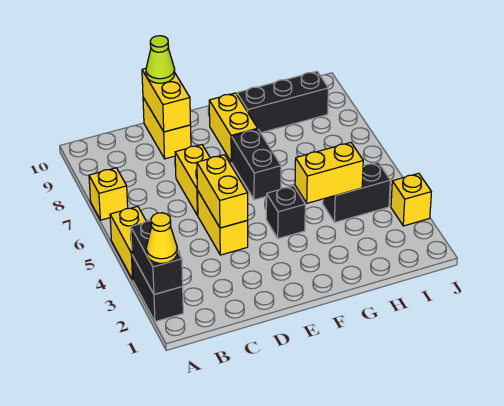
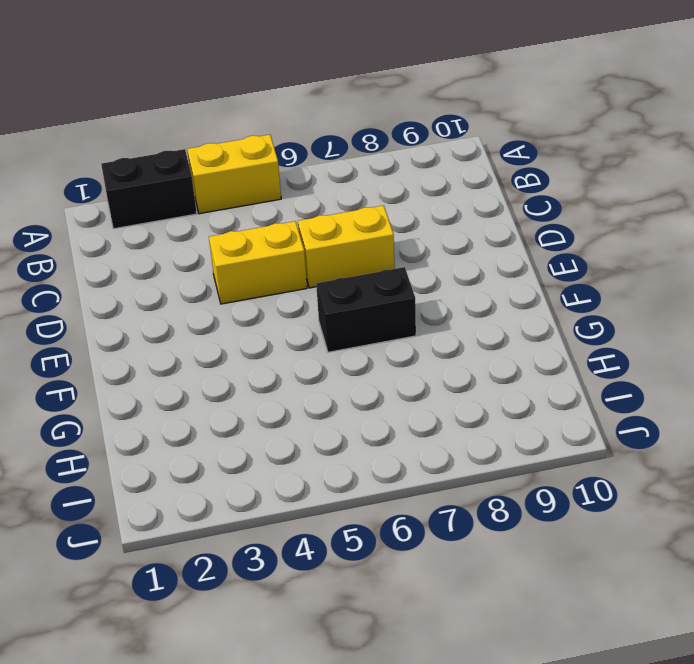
none -> yellow 1x1 brick [89,168,128,220]
none -> yellow 1x2 brick [143,98,191,159]
none -> black 1x1 brick [266,186,305,239]

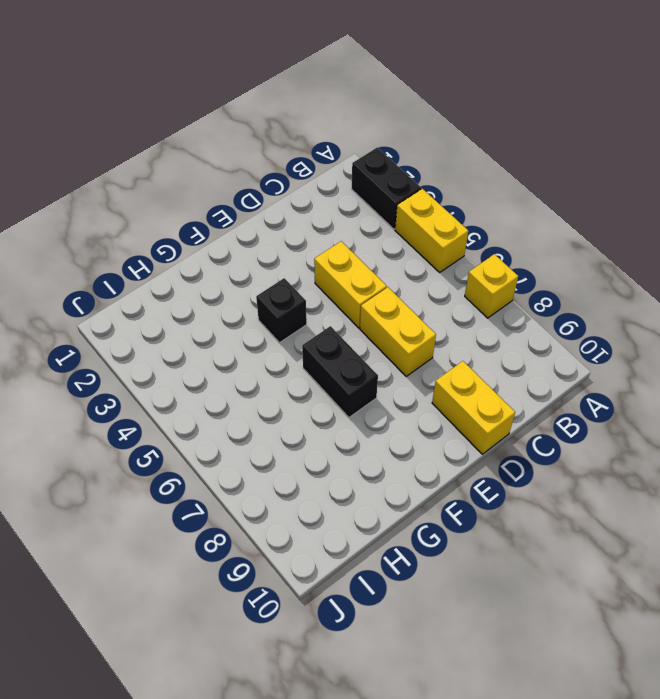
none -> yellow 1x2 brick [209,93,258,162]
none -> black 1x3 brick [237,71,329,133]
none -> black 1x2 brick [323,162,390,223]

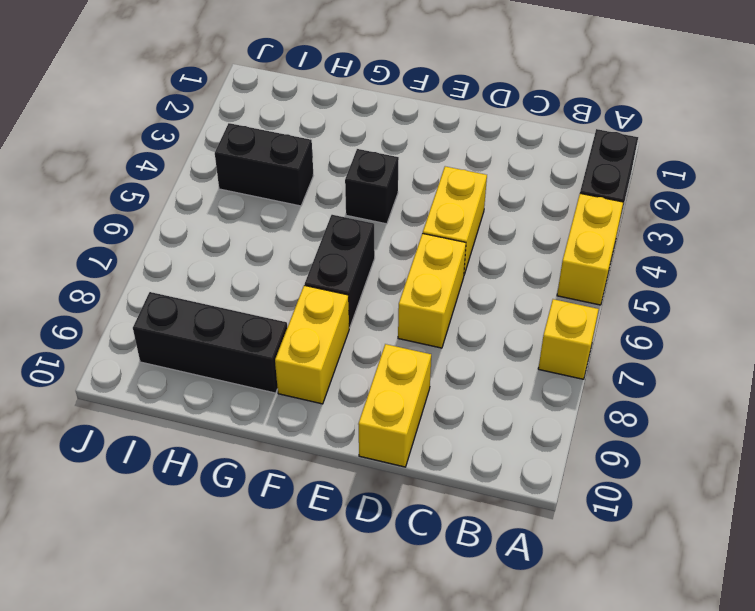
none -> yellow 1x1 brick [391,173,431,226]
none -> black 1x2 brick [131,221,183,295]
none -> yellow 1x2 brick [197,155,248,228]

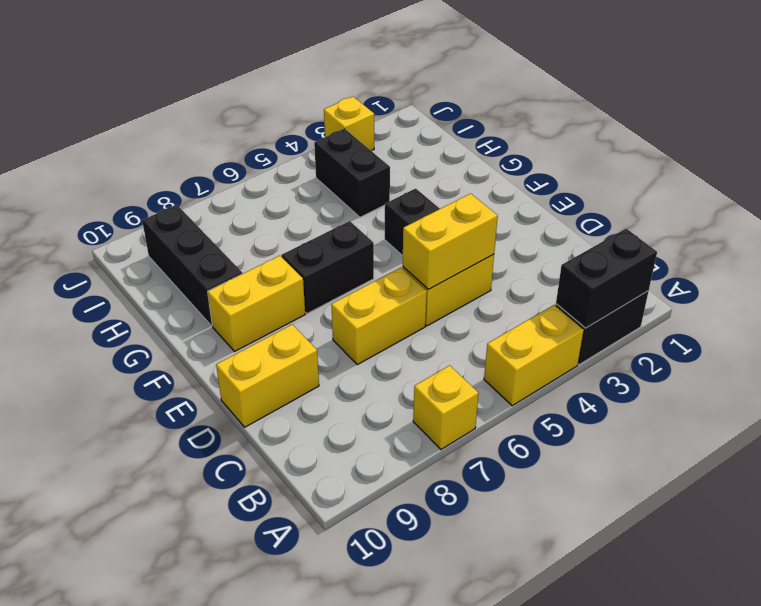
none -> yellow 1x2 brick [142,68,191,132]
none -> yellow 1x2 brick [295,142,363,203]
none -> yellow 1x1 cone [146,213,177,263]

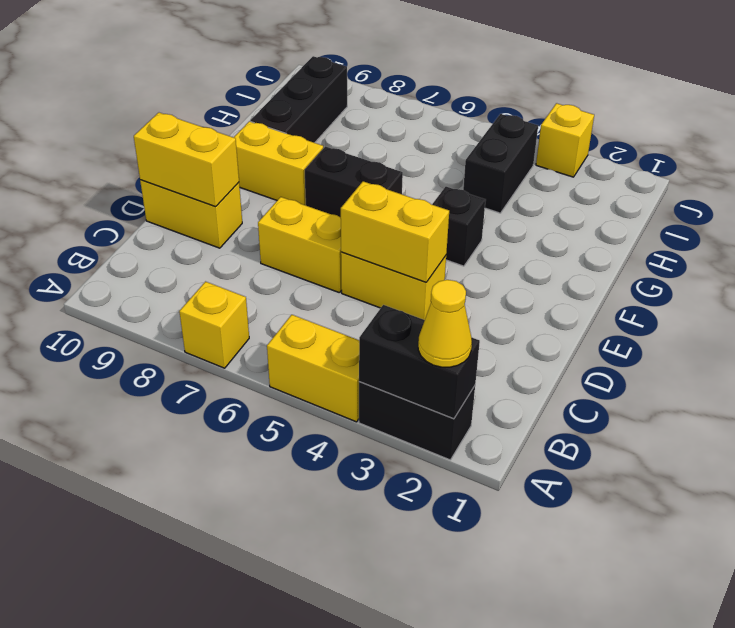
none -> yellow 1x2 brick [295,142,363,203]
none -> lime 1x1 cone [146,36,175,83]

